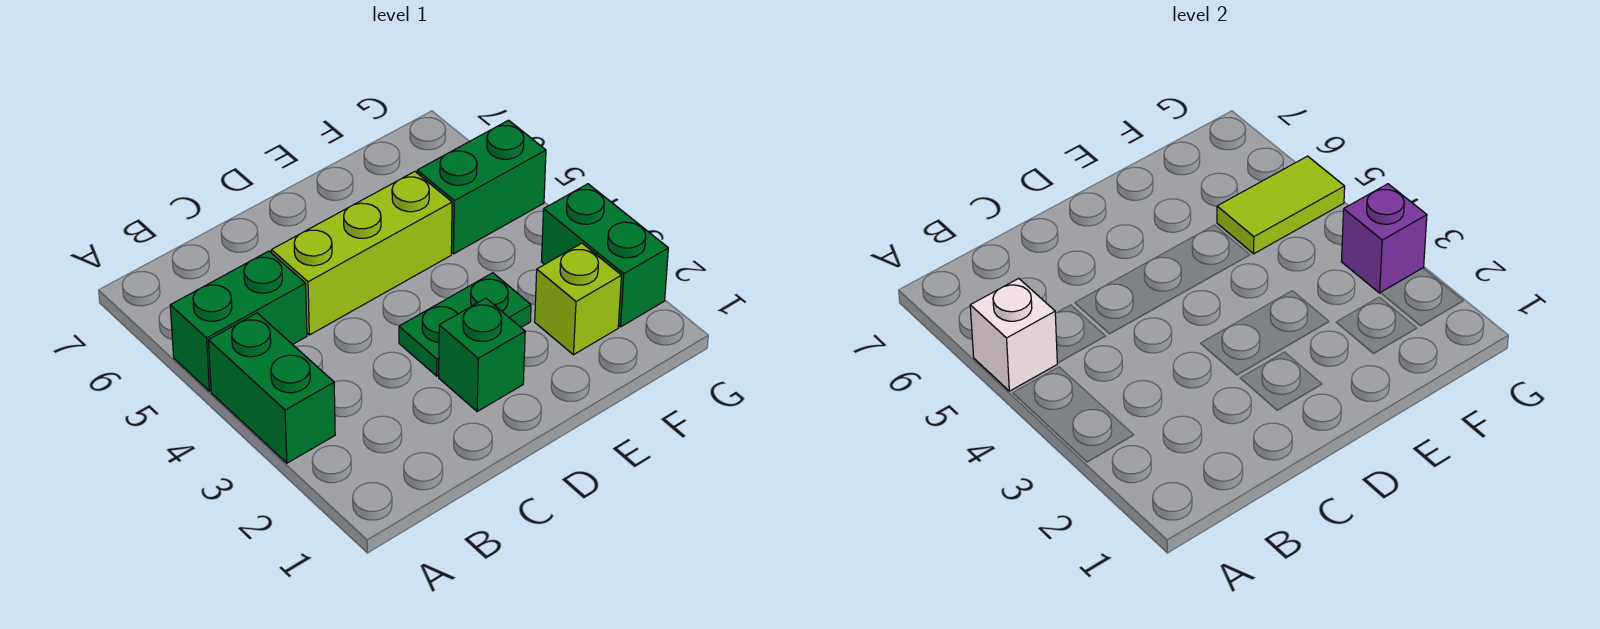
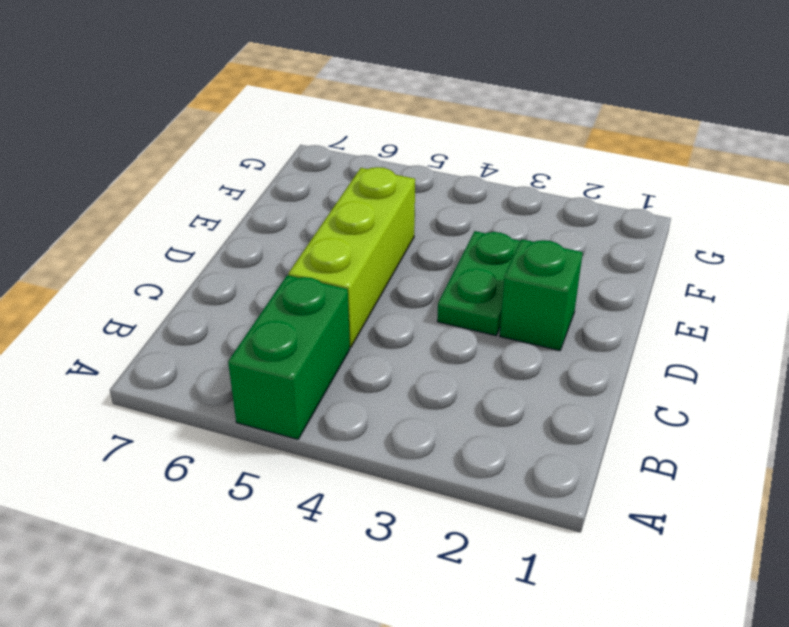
none -> green 1x2 brick [208,313,335,463]
none -> lime 1x1 brick [535,243,621,355]

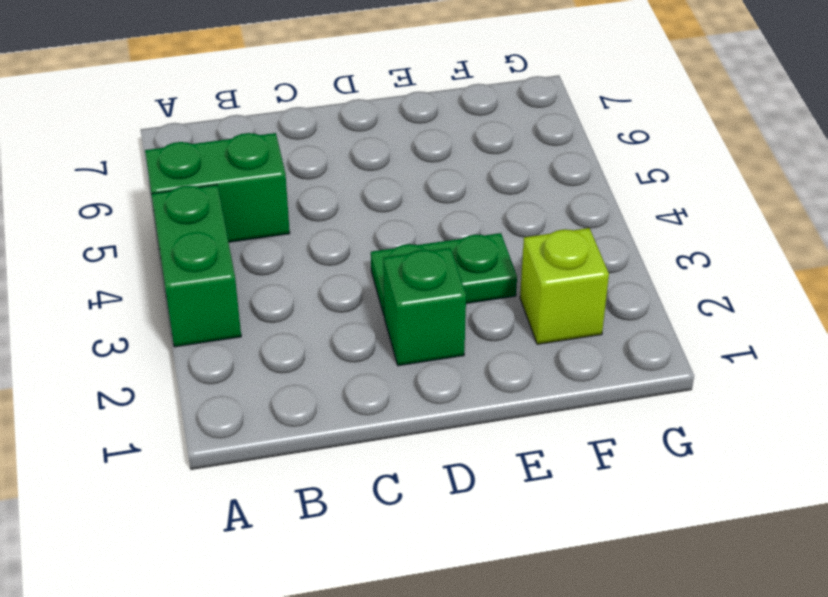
none -> lime 1x3 brick [271,172,452,335]
none -> green 1x2 brick [417,120,546,254]

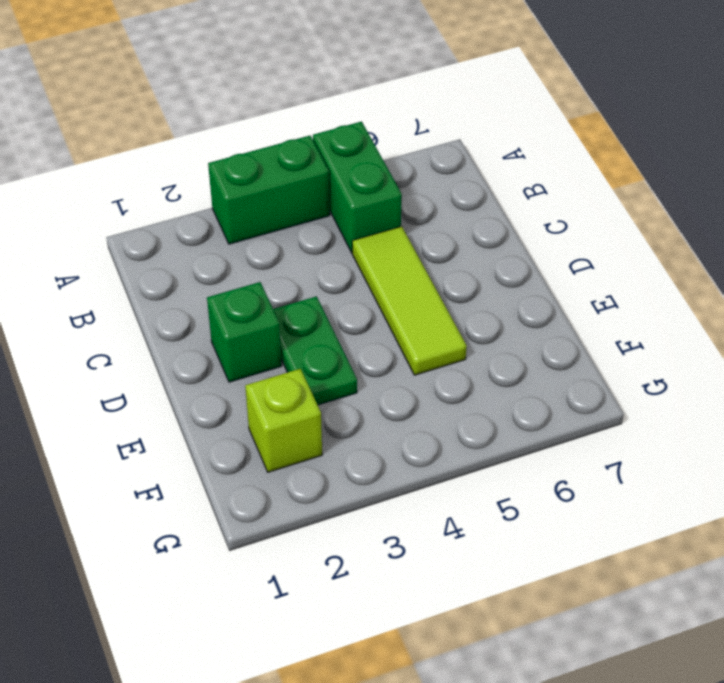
lime 1x3 tile [352,226,467,375] -> lime 1x3 brick [271,172,452,335]
none -> green 1x2 brick [417,120,546,254]
none -> green 1x2 brick [541,184,668,327]

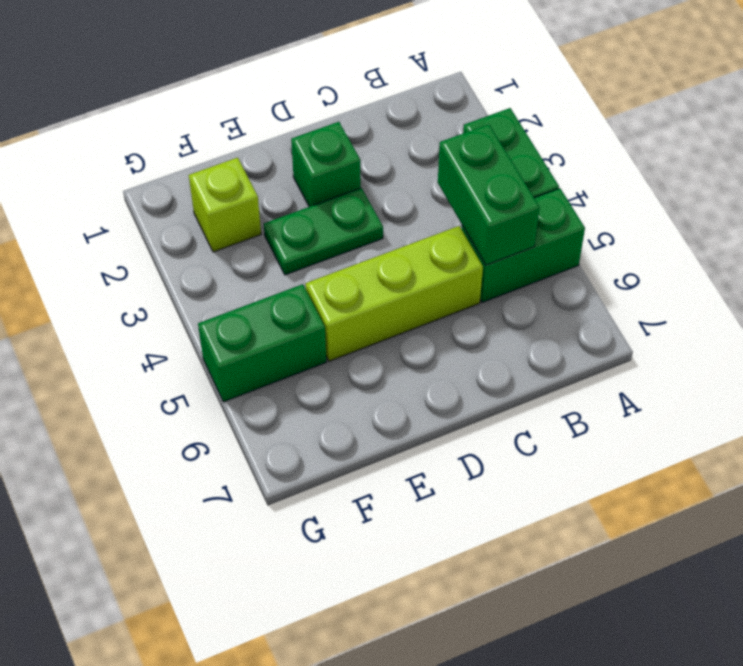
green 1x2 brick [438,124,540,265] -> green 1x2 brick moved to [541,184,668,327]
none -> white 1x1 brick [970,278,1057,391]
none -> lime 1x2 tile [1217,156,1345,254]

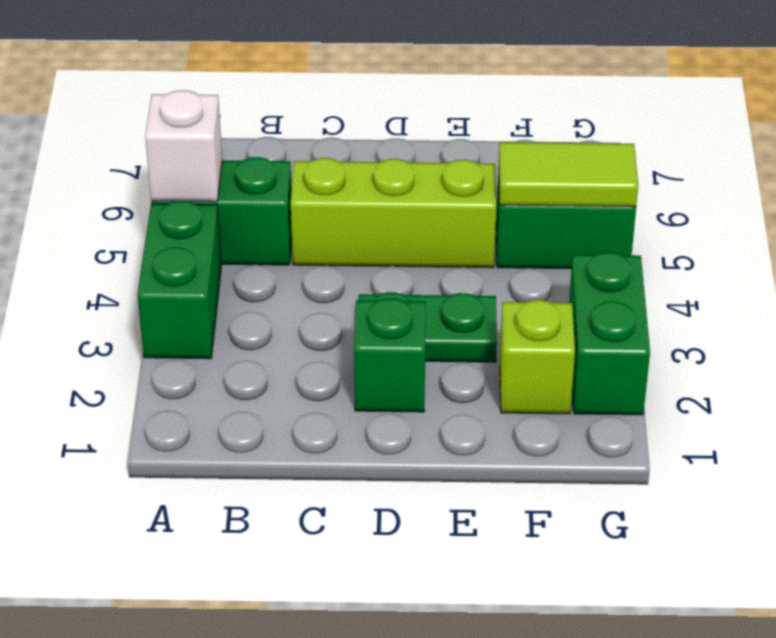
none -> purple 1x1 brick [1341,184,1427,293]

